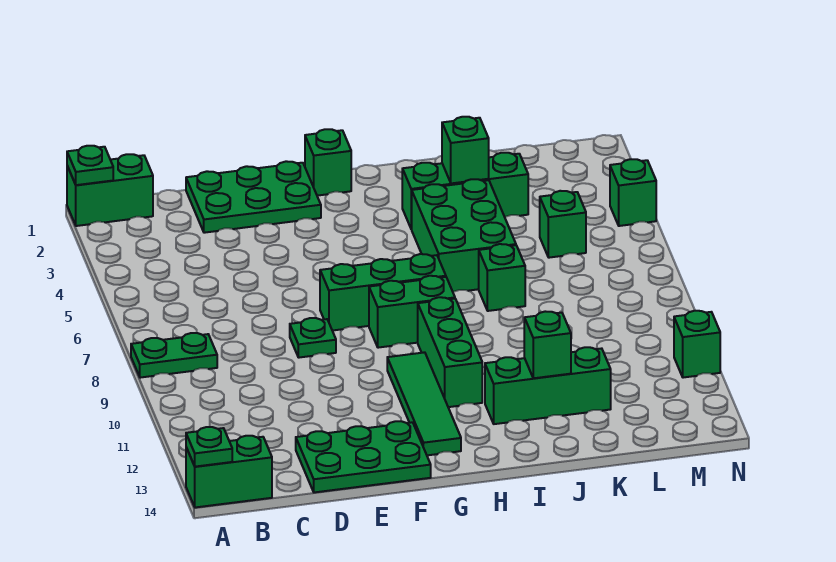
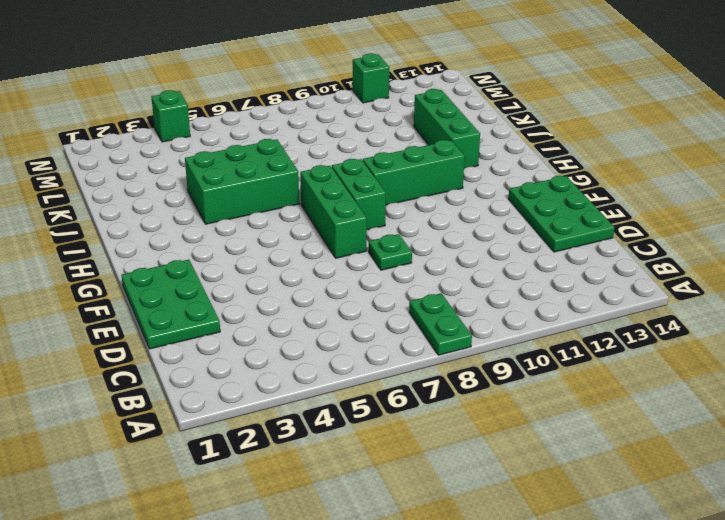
none -> green 1x2 brick [67,154,153,226]
none -> green 1x2 brick [186,436,272,507]
none -> green 1x1 brick [305,129,351,196]

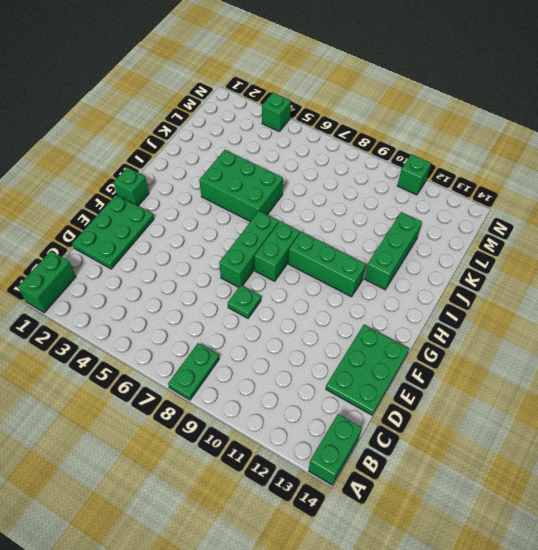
none -> green 1x4 tile [387,352,461,455]
none -> green 1x3 brick [402,153,528,229]
none -> green 1x1 brick [479,244,525,311]

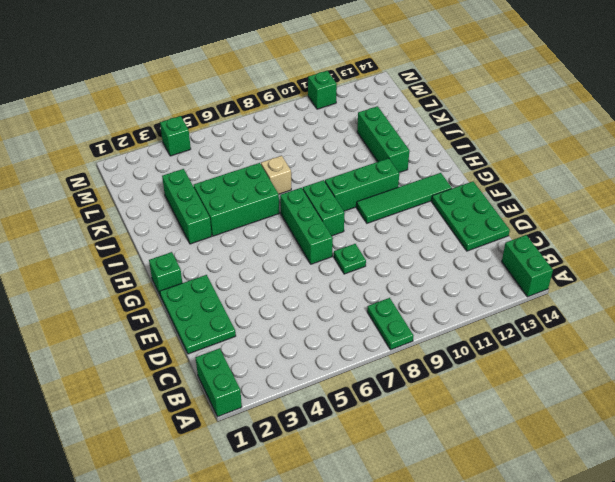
tan 1x1 brick [261,156,291,194] -> green 1x1 brick [479,244,525,311]
none -> green 1x1 brick [540,191,586,258]
none -> green 1x1 plate [67,146,113,185]
none -> green 1x1 plate [186,427,232,467]

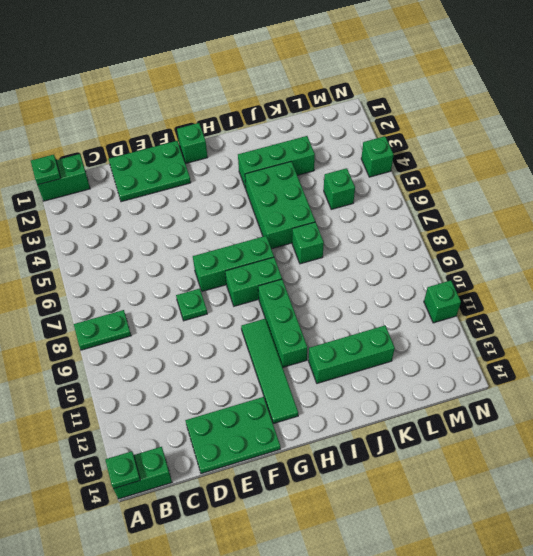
none -> green 1x1 brick [442,117,489,183]
none -> green 1x1 brick [524,311,571,378]

